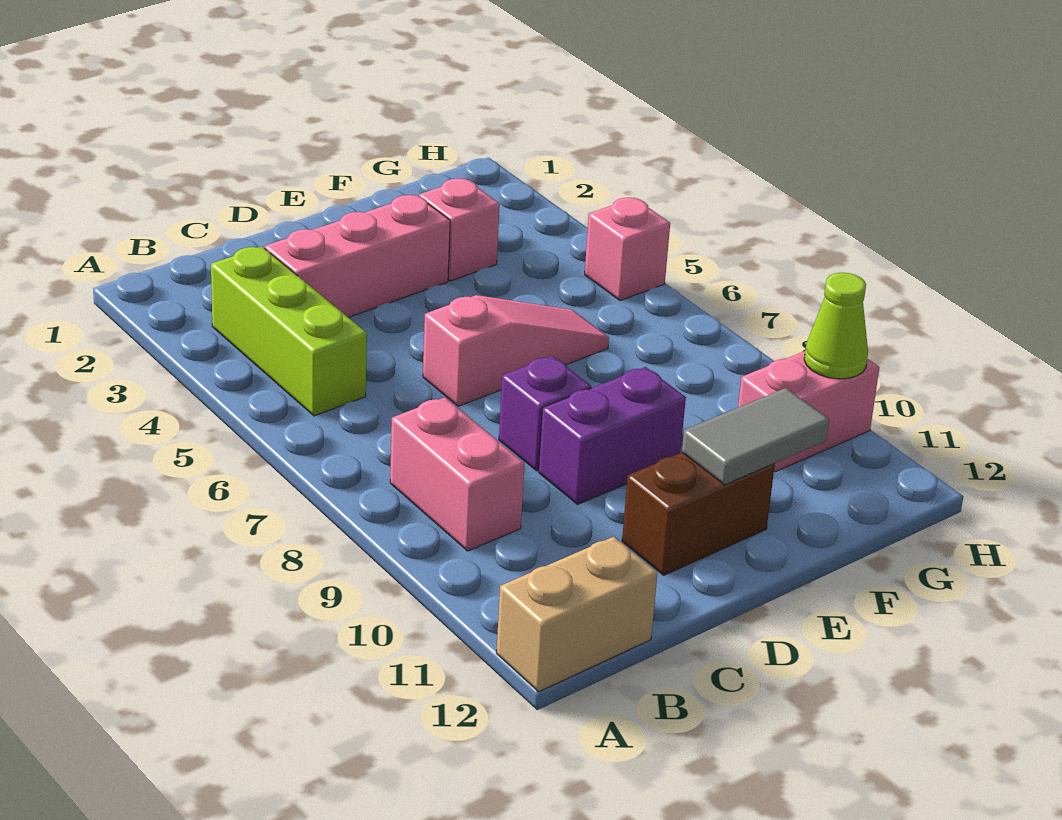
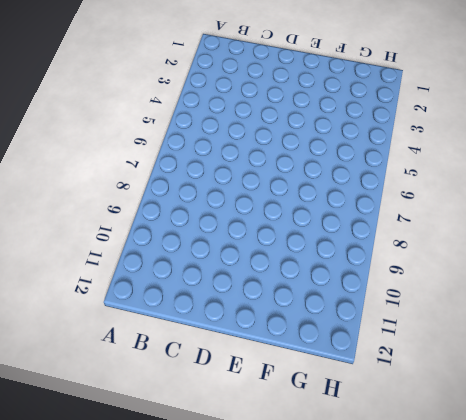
none -> tan 1x2 brick [496,537,657,692]
none -> lime 1x3 brick [211,247,367,416]
none -> pink 1x2 brick [390,397,525,551]

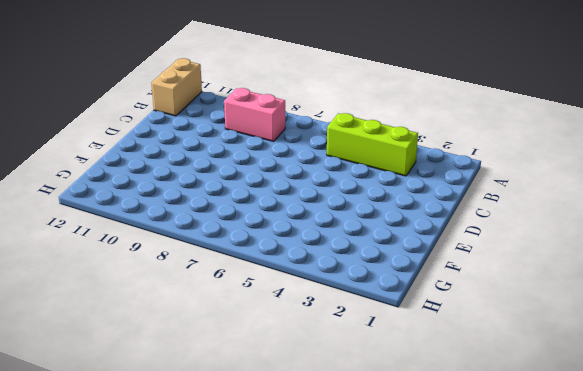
none -> pink 1x3 brick [265,195,450,317]
none -> pink 1x3 slope [423,295,609,406]
none -> purple 1x1 brick [499,356,591,471]

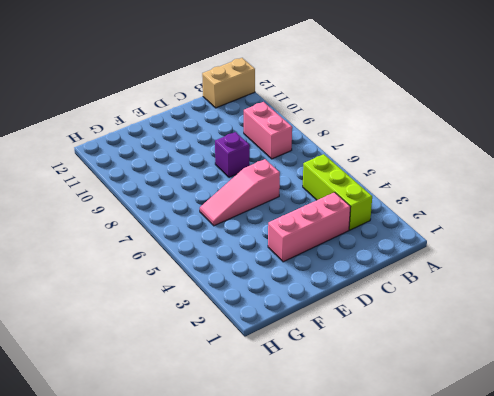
none -> purple 1x2 brick [539,367,686,504]
none -> brown 1x2 brick [622,453,775,575]
none -> pink 1x1 brick [419,178,500,281]

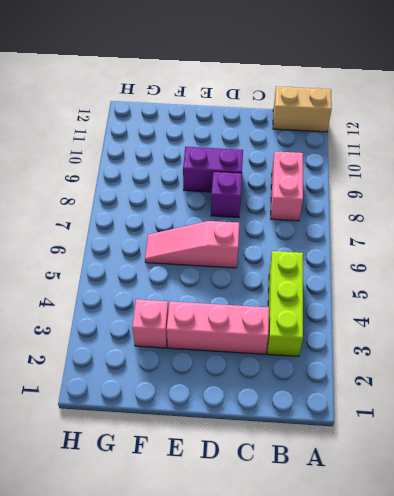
none -> brown 1x2 brick [622,453,775,575]
none -> pink 1x2 brick [738,351,880,472]
none -> pink 1x1 brick [585,198,670,301]

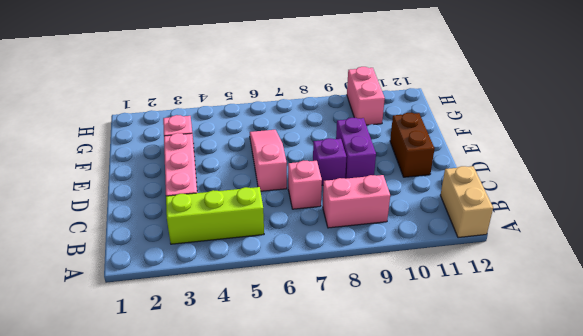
pink 1x1 brick [288,160,322,209] -> pink 1x1 brick moved to [585,198,670,301]
none -> grey 1x2 tile [682,388,829,485]
none -> lime 1x1 cone [804,273,868,379]

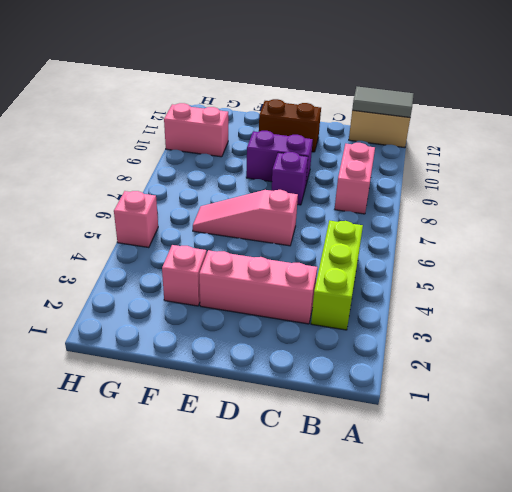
grey 1x2 tile [352,87,414,118] -> grey 1x2 tile moved to [682,388,829,485]
none -> lime 1x1 cone [804,273,868,379]

